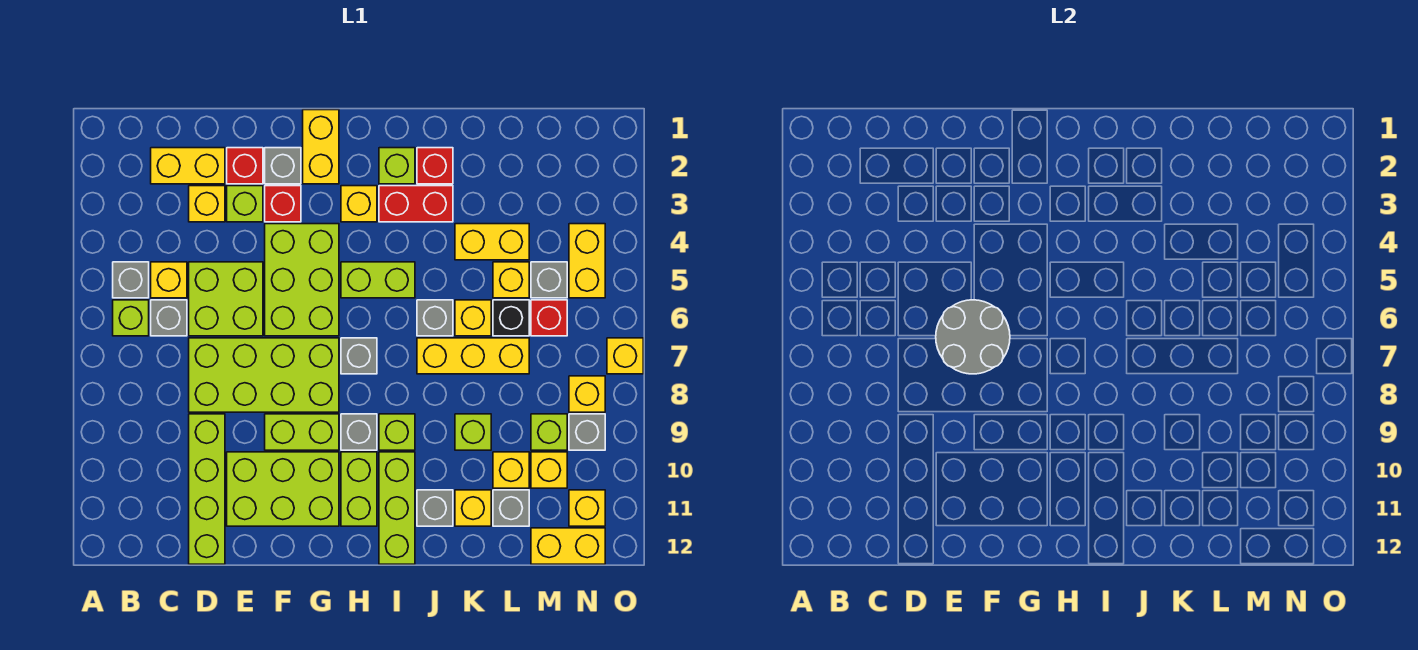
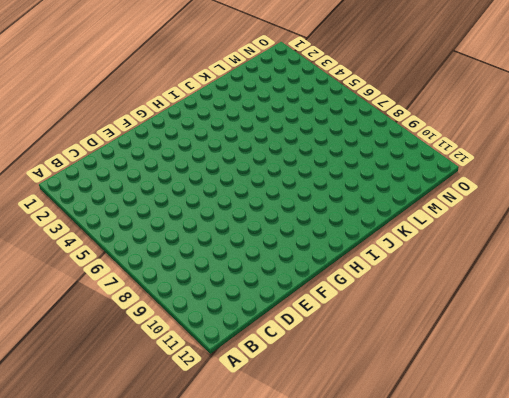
none -> grey 1x1 brick [113,262,149,298]
none -> lime 1x1 brick [113,300,149,336]
none -> yellow 1x2 brick [151,148,225,184]
none -> yellow 1x1 brick [151,262,187,298]

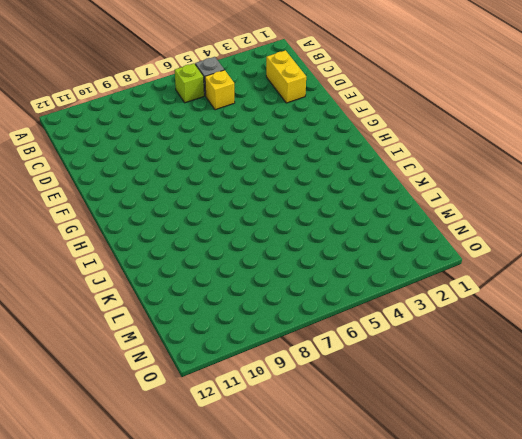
none -> grey 1x1 brick [151,300,187,336]
none -> yellow 1x1 brick [189,186,225,222]
none -> lime 2x2 brick [189,262,263,336]
none -> lime 2x4 brick [189,338,339,412]

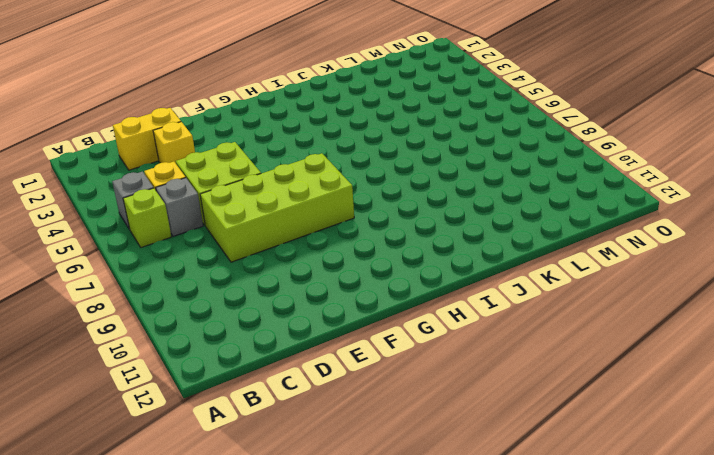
none -> lime 1x4 brick [189,414,225,564]
none -> red 1x1 brick [227,148,263,184]
none -> lime 1x1 brick [227,186,263,222]
none -> lime 2x3 brick [227,452,339,526]

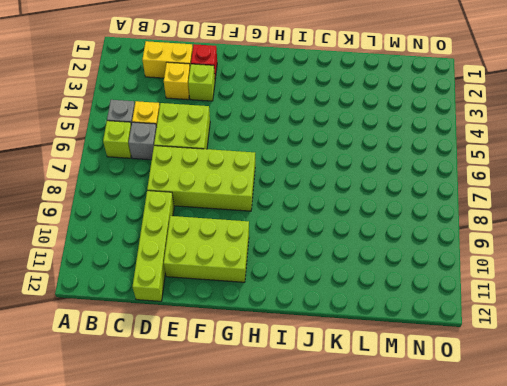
none -> grey 1x1 brick [265,148,301,184]
none -> red 1x1 brick [265,186,301,222]
none -> lime 2x3 brick [265,224,339,336]
none -> lime 1x2 brick [265,414,339,450]

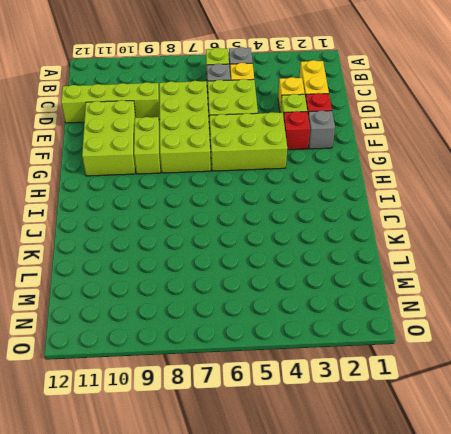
none -> yellow 1x2 brick [303,110,339,184]
none -> yellow 1x1 brick [341,186,377,222]
none -> lime 1x2 brick [341,262,415,298]
none -> grey 1x1 brick [341,338,377,374]

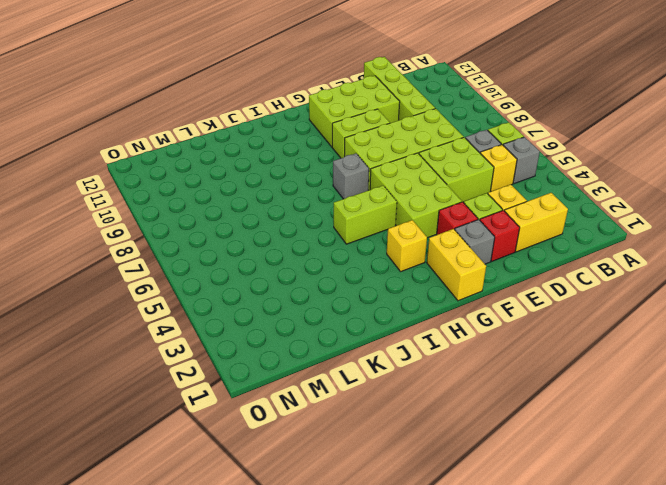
none -> grey 1x1 brick [341,414,377,450]
none -> lime 1x2 brick [341,452,377,526]
none -> lime 1x1 brick [379,148,415,184]
none -> red 1x2 brick [379,186,453,222]

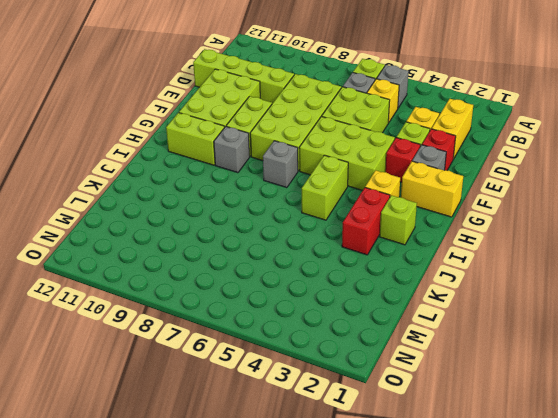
none -> lime 1x1 brick [379,414,415,450]
none -> lime 1x3 brick [379,452,415,564]
none -> red 1x1 brick [417,148,453,184]
none -> grey 1x1 brick [417,300,453,336]

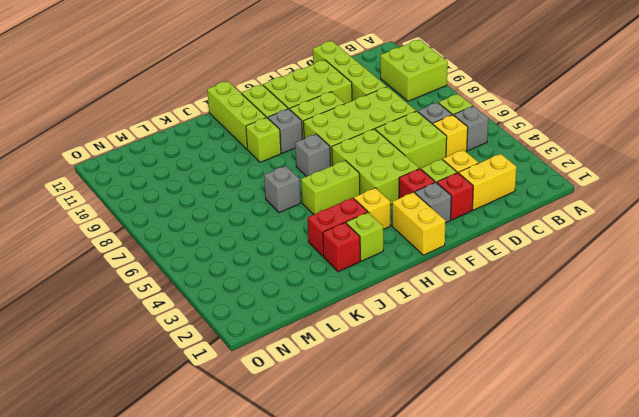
lime 2x2 brick [380,40,448,101] -> none
none -> yellow 1x3 brick [417,338,529,374]
none -> grey 1x1 brick [417,490,453,526]
none -> yellow 1x2 brick [455,224,529,260]
none -> yellow 1x1 brick [455,300,491,336]

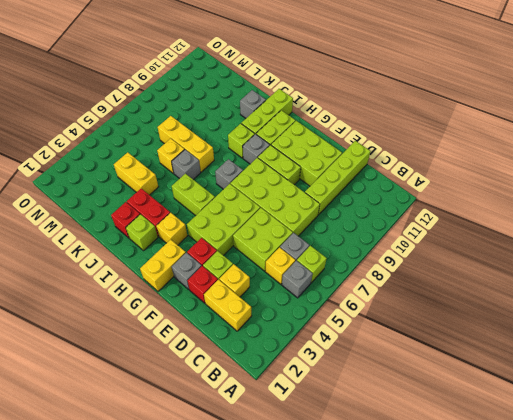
none -> lime 1x1 brick [455,414,491,450]
none -> yellow 1x1 brick [455,490,491,526]
none -> yellow 1x1 brick [493,262,529,298]
none -> black 1x1 brick [493,300,529,336]

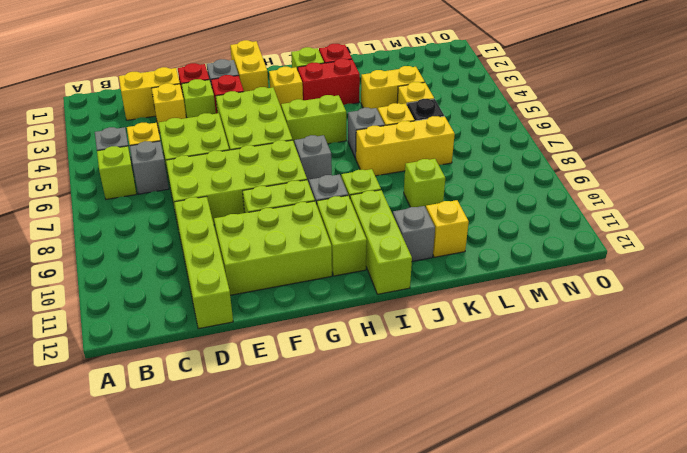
none -> yellow 1x1 brick [493,452,529,488]
none -> grey 1x1 brick [493,490,529,526]
none -> grey 1x1 brick [531,262,567,298]
none -> red 1x1 brick [531,300,567,336]

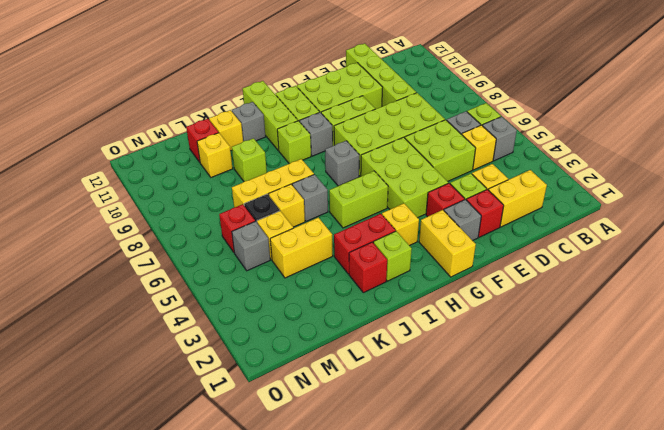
red 1x1 brick [186,119,219,162] -> grey 1x1 brick [493,490,529,526]
none -> lime 1x1 brick [531,414,567,450]
none -> yellow 1x1 brick [531,452,567,488]
none -> yellow 1x2 brick [531,528,605,564]
none -> yellow 1x2 brick [569,224,605,298]

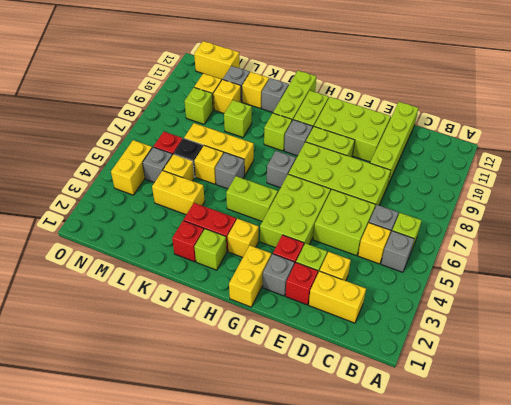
none -> yellow 1x1 brick [569,376,605,412]
none -> grey 1x1 brick [569,414,605,450]
none -> yellow 1x1 brick [569,490,605,526]
none -> yellow 1x1 brick [607,338,643,374]

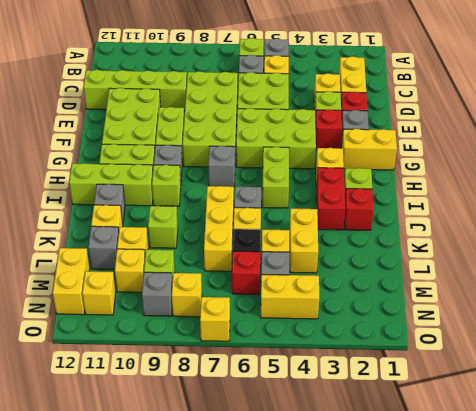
none -> grey 2x2 round brick [936,300,1010,374]

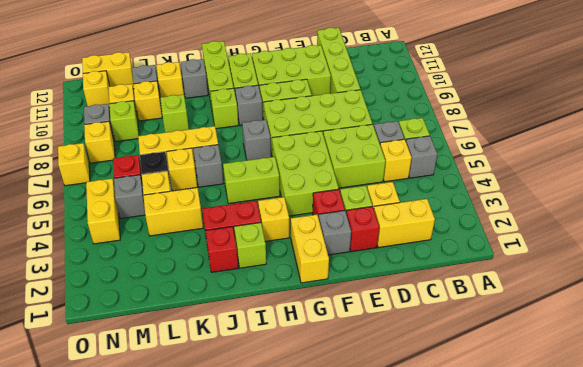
none -> grey 2x2 round brick [936,300,1010,374]

